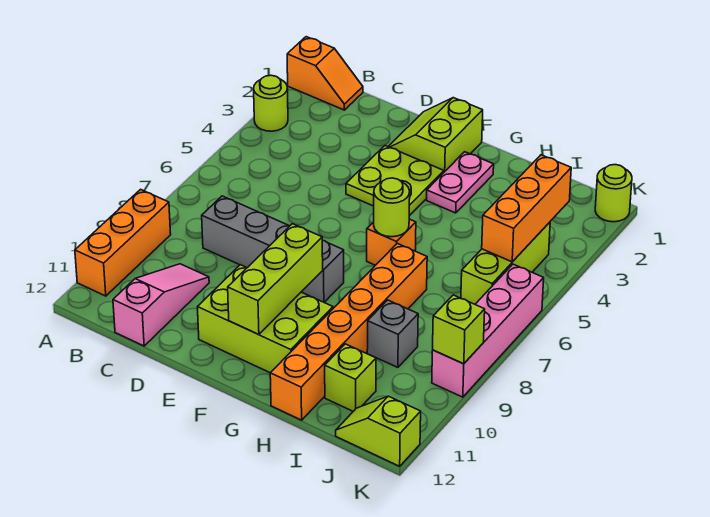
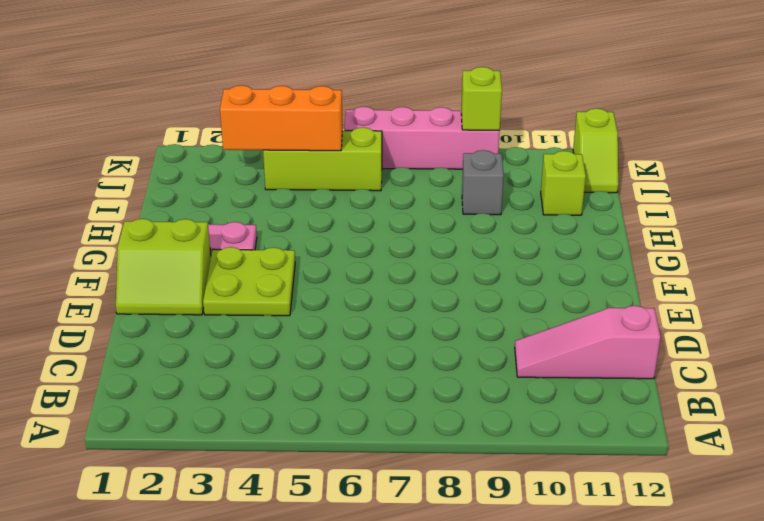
none -> orange 1x2 slope [287,37,363,110]
none -> lime 1x1 round brick [254,75,288,131]
none -> orange 1x3 brick [75,189,171,296]

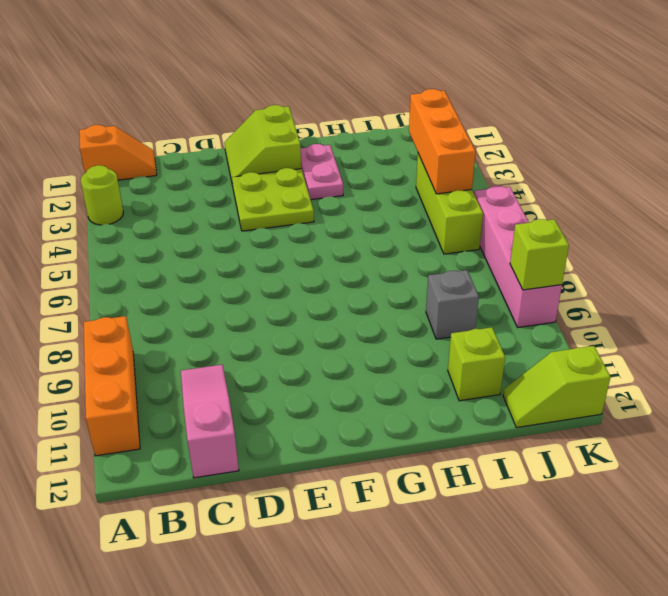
none -> grey 1x4 brick [202,196,344,302]
none -> lime 2x3 brick [197,265,333,373]
none -> orange 1x1 brick [367,219,416,265]

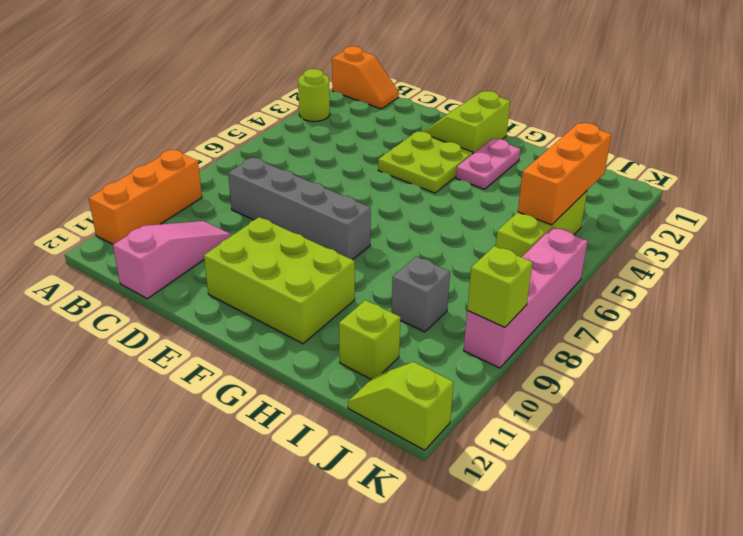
none -> orange 1x1 brick [367,219,416,265]
none -> orange 1x6 brick [270,243,427,420]
none -> lime 1x1 round brick [595,165,632,222]

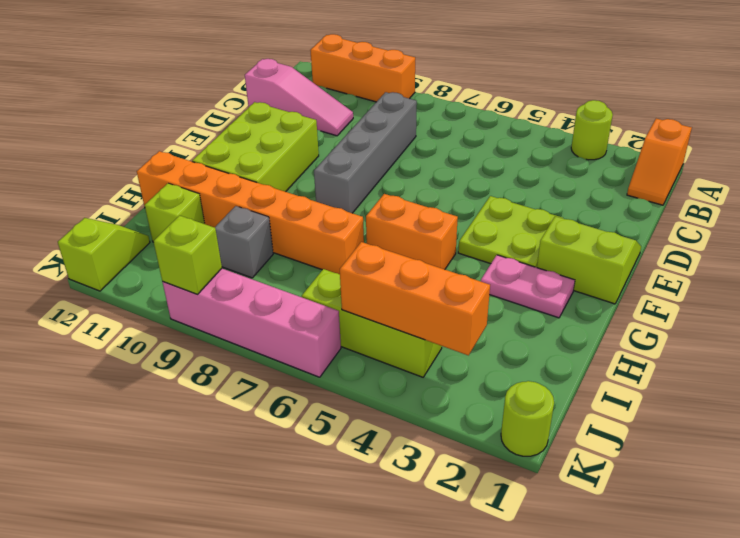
orange 1x2 brick [366,194,458,269] -> orange 1x1 brick [367,219,416,265]
none -> lime 1x3 brick [228,224,323,335]
none -> lime 1x1 round brick [374,178,410,237]

